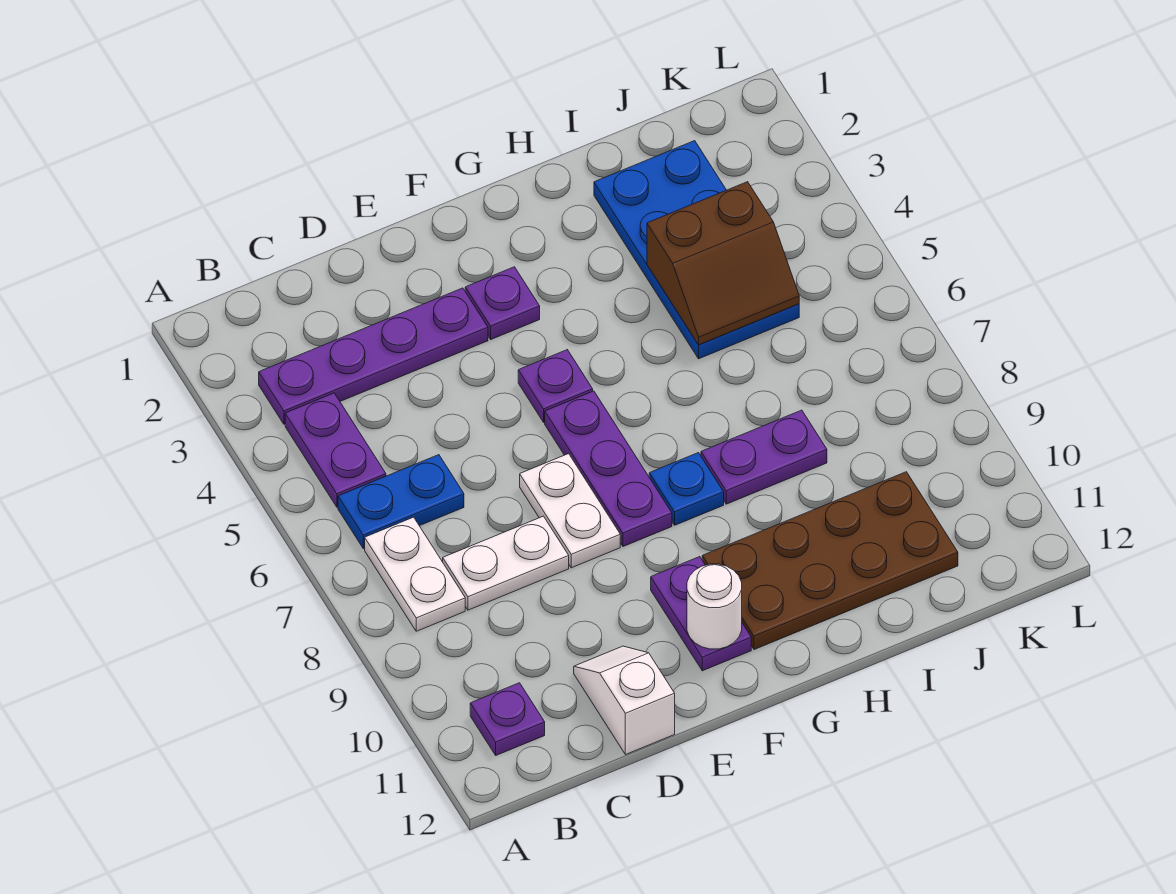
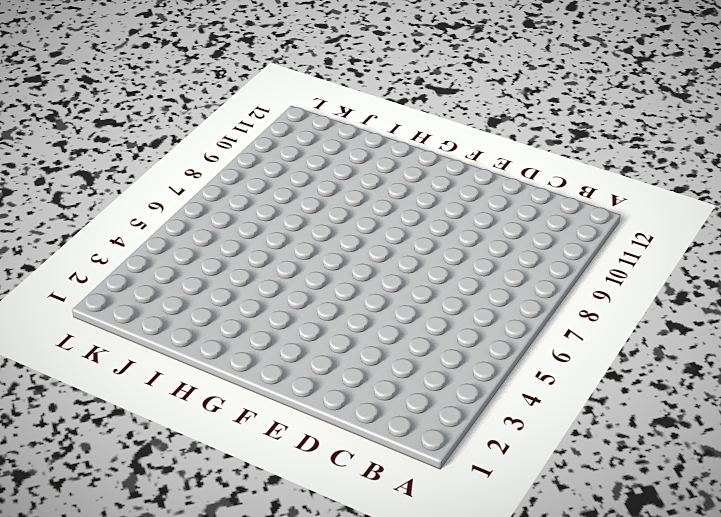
none -> purple 1x4 plate [259,288,488,424]
none -> purple 1x2 plate [285,393,386,507]
none -> blue 1x2 plate [338,455,464,549]

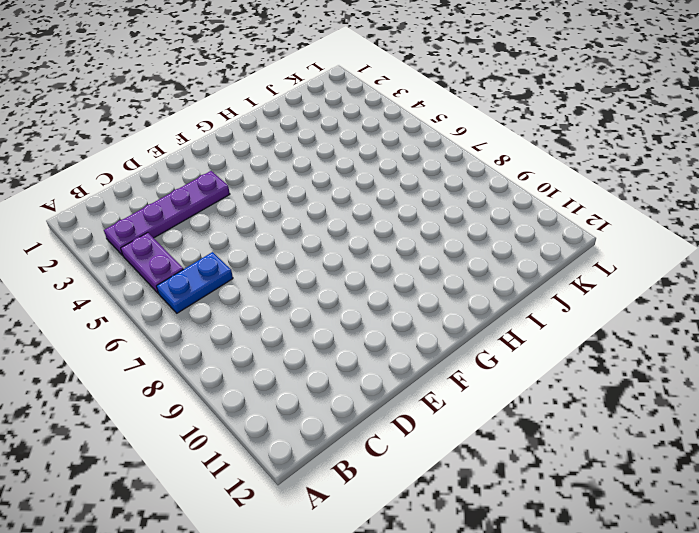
none -> white 1x2 plate [365,517,465,631]
none -> purple 1x1 plate [470,683,545,755]
none -> white 1x2 plate [443,516,569,610]

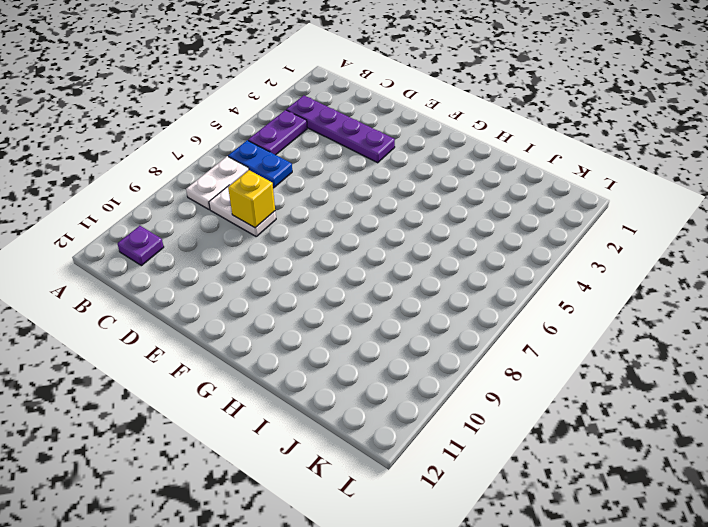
yellow 1x1 brick [228,170,275,228] -> none
none -> white 1x2 slope [574,646,675,755]
none -> white 1x2 plate [520,454,620,568]
none -> purple 1x1 plate [465,267,540,339]

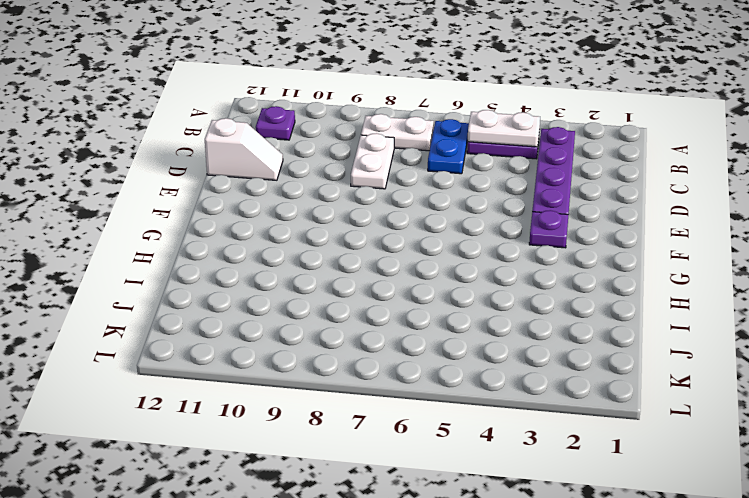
white 1x2 plate [468,110,540,147] -> white 1x2 plate moved to [520,454,620,568]
none -> purple 1x1 plate [518,350,593,422]
none -> purple 1x3 plate [545,391,672,546]
none -> purple 1x2 plate [651,557,751,671]

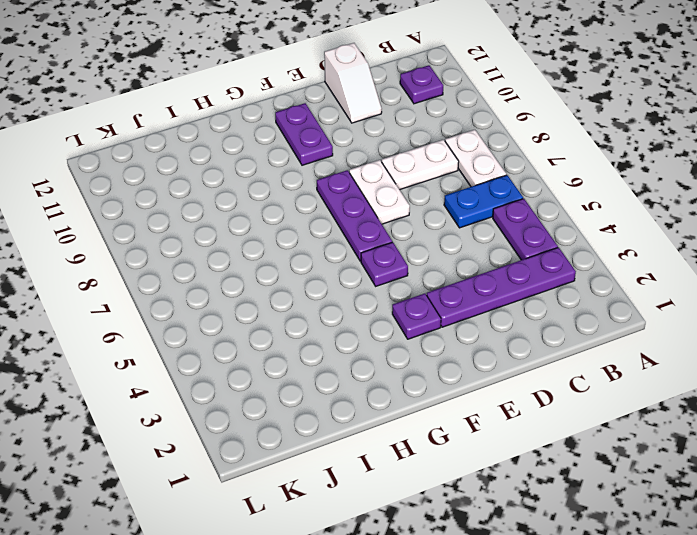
none -> blue 1x1 plate [649,453,724,525]
none -> brown 2x4 plate [702,472,958,650]
none -> purple 1x2 plate [701,410,827,504]

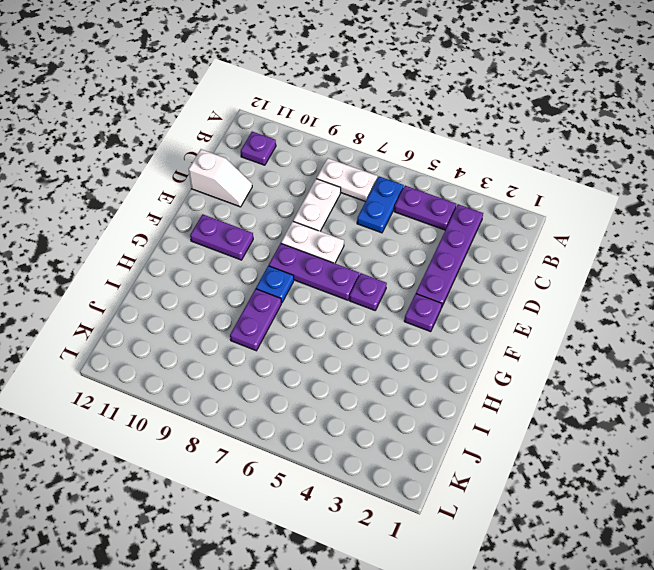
none -> brown 2x4 plate [702,472,958,650]
none -> blue 2x4 plate [594,141,799,359]
none -> white 1x1 round brick [687,564,742,649]

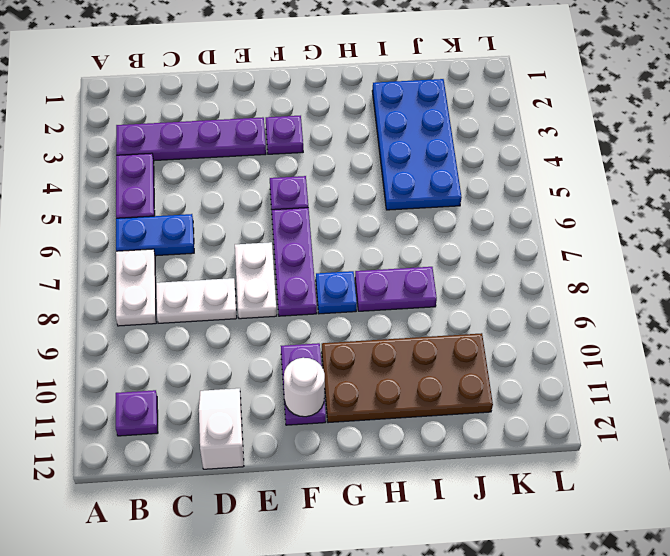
none -> brown 2x2 slope [647,182,799,345]

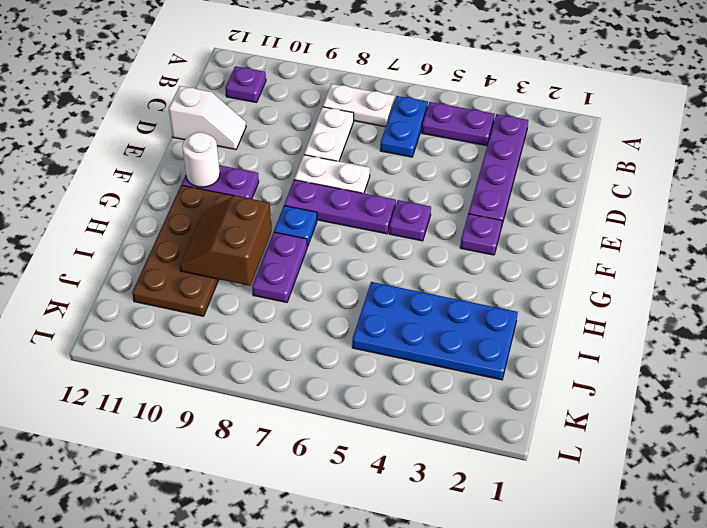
brown 2x2 slope [180,196,272,286] -> brown 2x2 slope moved to [647,182,799,345]

